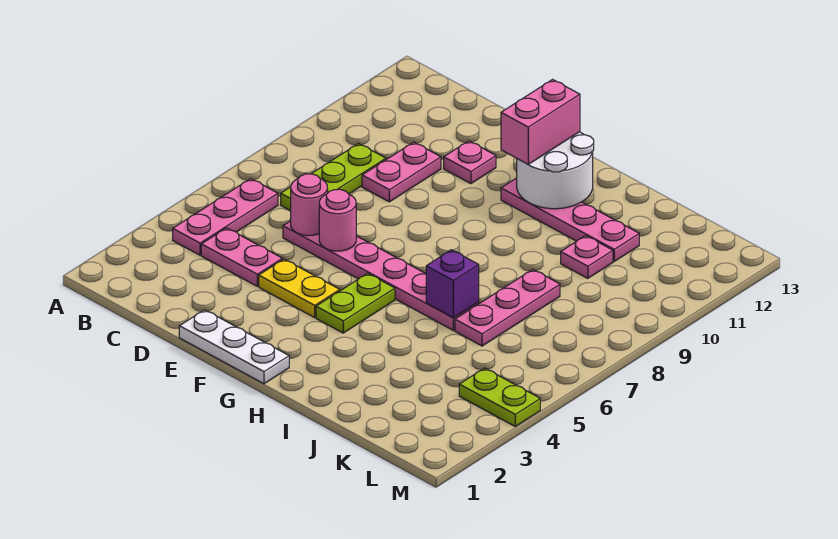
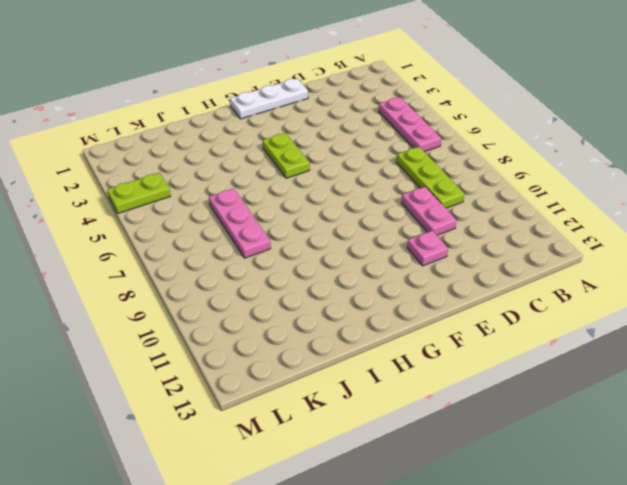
none -> pink 1x2 plate [201,228,282,286]
none -> pink 1x6 plate [283,221,479,330]
none -> yellow 1x2 plate [259,259,340,317]

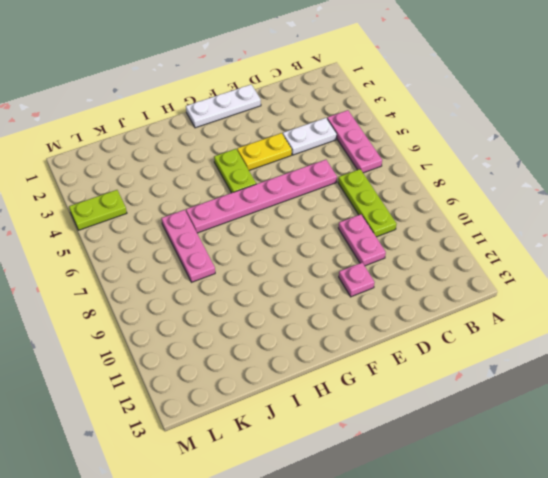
white 1x2 plate [283,118,337,155] -> pink 1x2 plate [201,228,282,286]
none -> pink 1x4 plate [501,178,639,261]
none -> pink 1x1 plate [561,236,613,278]
none -> pink 1x1 round brick [291,174,328,236]

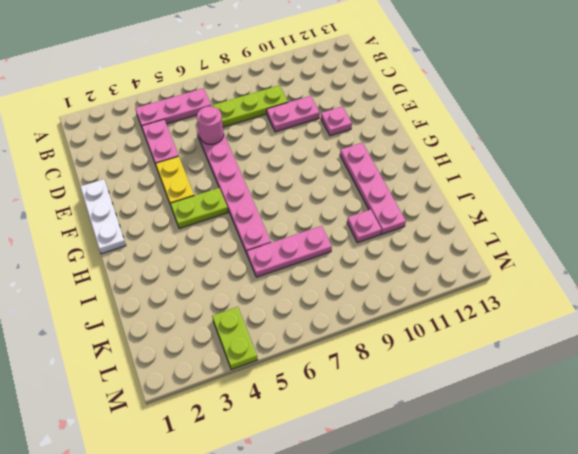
none -> pink 1x1 round brick [319,189,356,251]
none -> white 2x2 round brick [517,132,594,209]
none -> purple 1x1 brick [426,250,479,318]

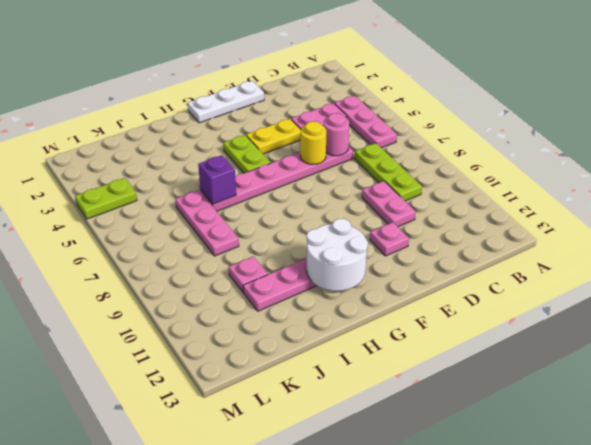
yellow 1x1 round brick [300,121,326,164] -> pink 1x1 round brick [319,189,356,251]
none -> pink 1x2 brick [501,80,580,164]

